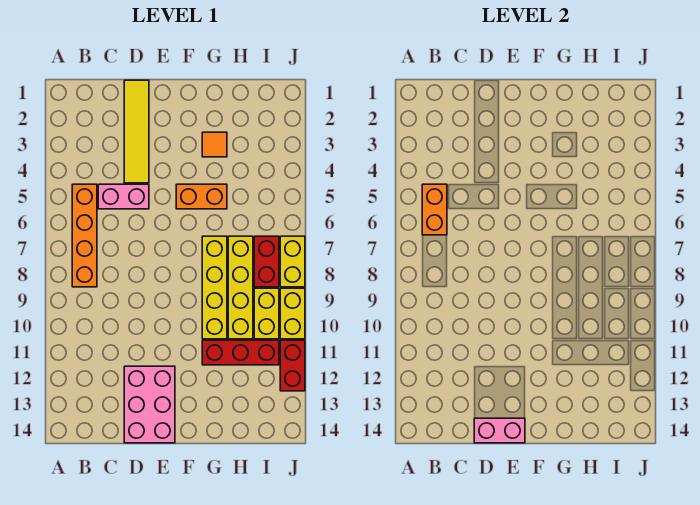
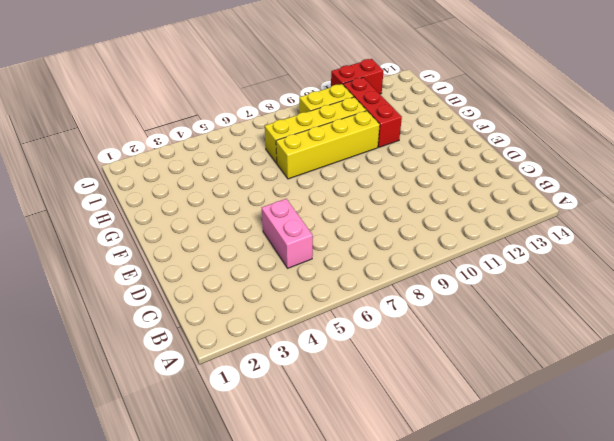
none -> orange 1x4 brick [72,184,97,287]
none -> yellow 1x4 tile [124,80,149,183]
none -> pink 2x3 brick [124,366,175,443]

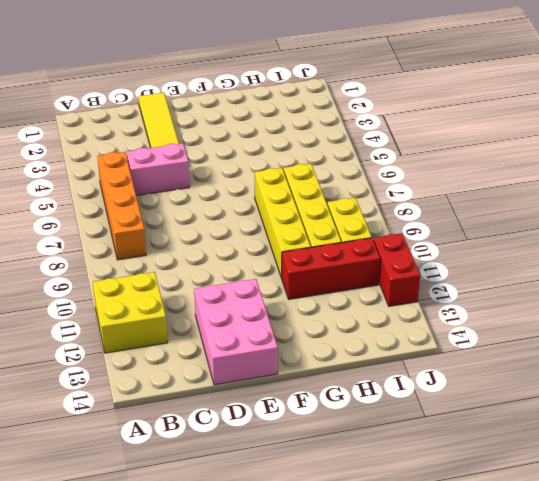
yellow 2x2 brick [93,272,168,353] -> none
none -> orange 1x2 brick [176,184,227,209]
none -> orange 1x1 tile [202,132,227,157]
none -> red 1x2 brick [254,236,279,287]

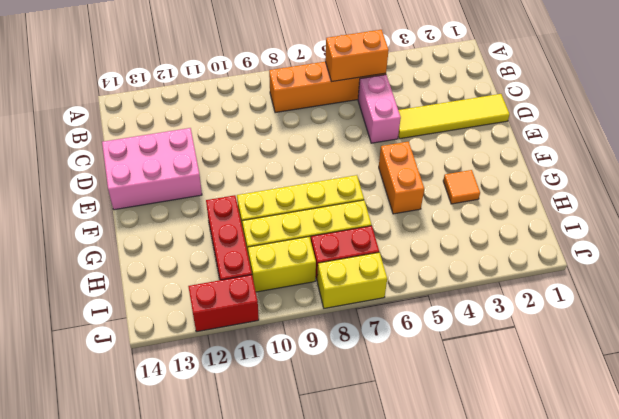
none -> yellow 1x2 brick [280,288,305,339]
none -> pink 1x2 brick [474,418,525,443]

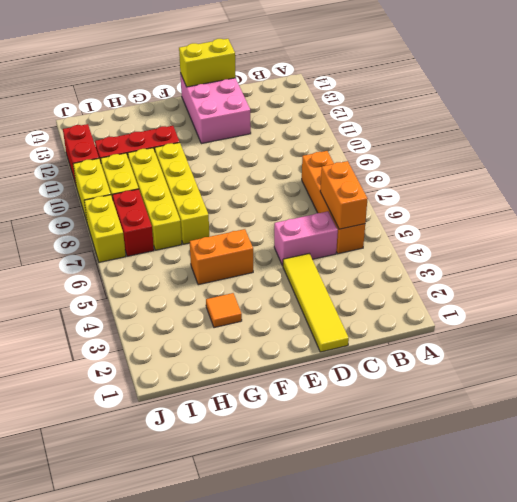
yellow 1x2 brick [179,39,236,87] -> pink 1x2 brick [474,418,525,443]

